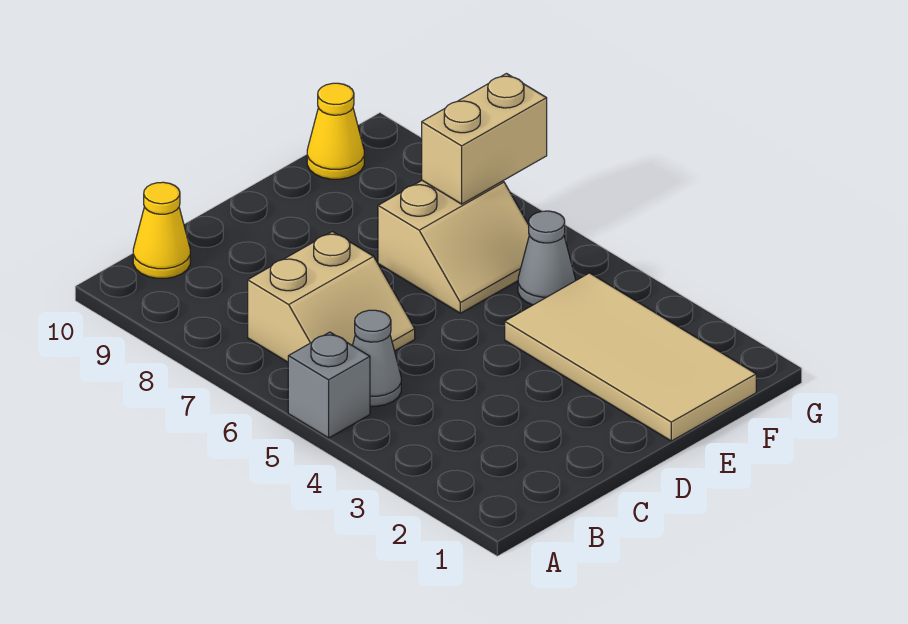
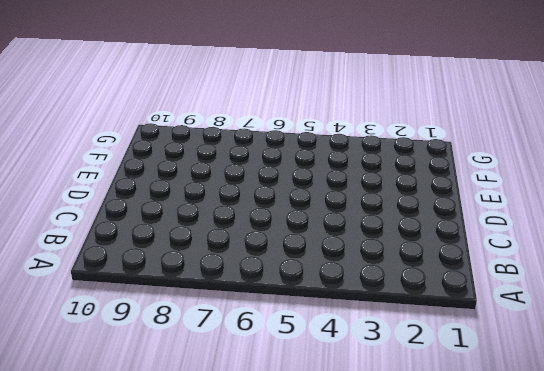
none -> grey 1x1 brick [288,332,370,438]
none -> grey 1x1 cone [352,310,401,406]

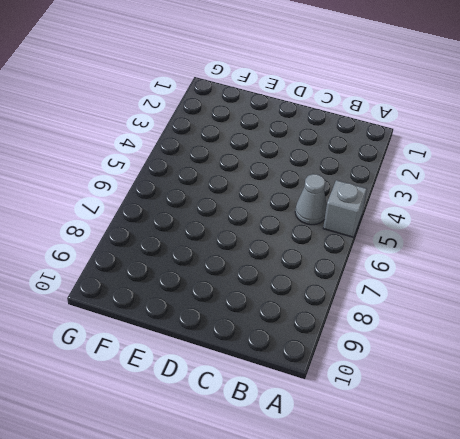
none -> tan 2x2 slope [248,232,415,362]
none -> yellow 1x1 cone [133,182,190,278]

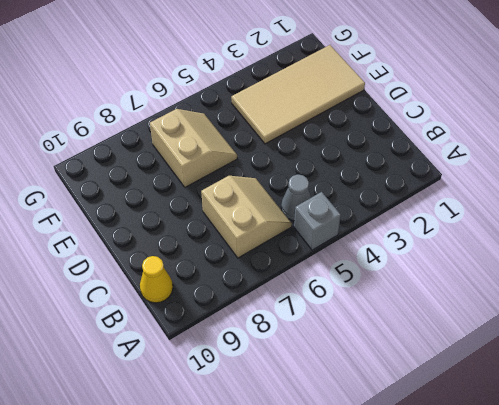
none -> grey 1x1 cone [518,211,575,305]
none -> yellow 1x1 cone [307,83,364,179]

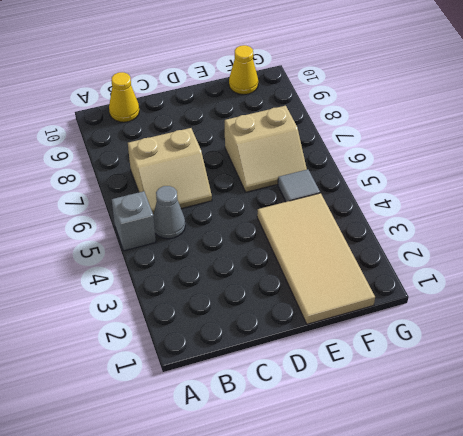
grey 1x1 tile [278,169,320,202] -> grey 1x1 cone [518,211,575,305]
none -> tan 1x2 brick [422,74,547,204]

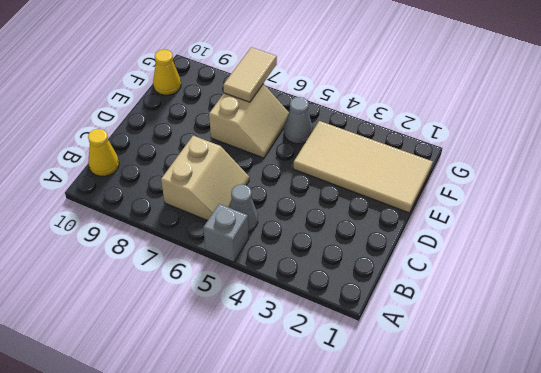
tan 1x2 tile [223,47,277,102] -> tan 1x2 brick [422,74,547,204]

